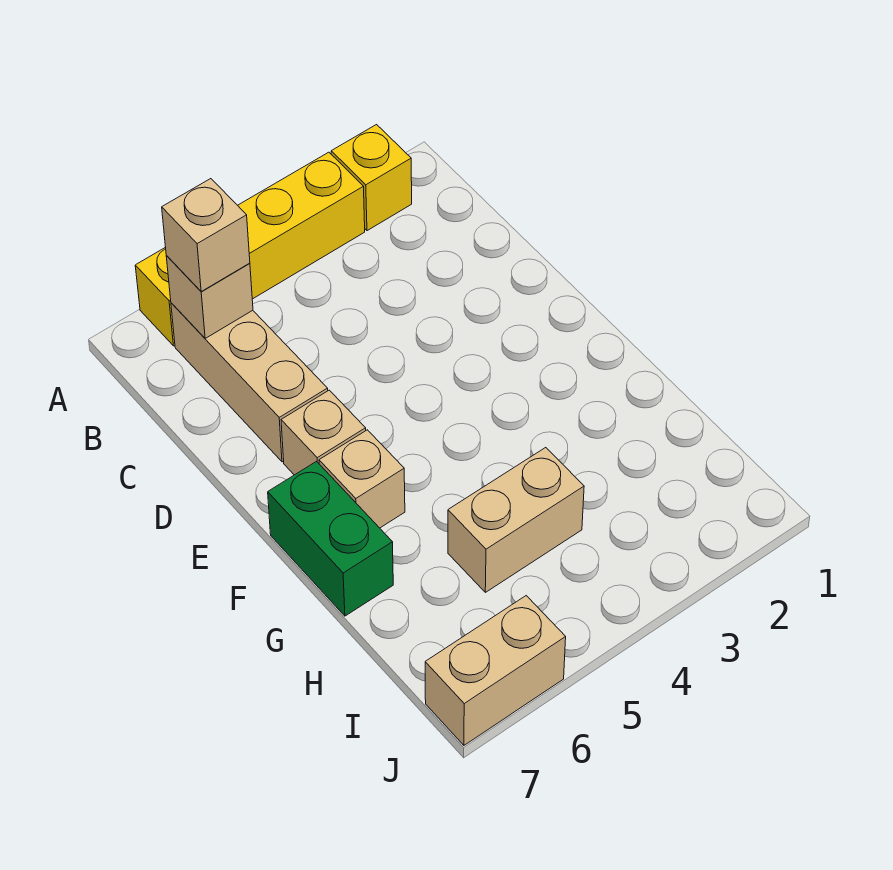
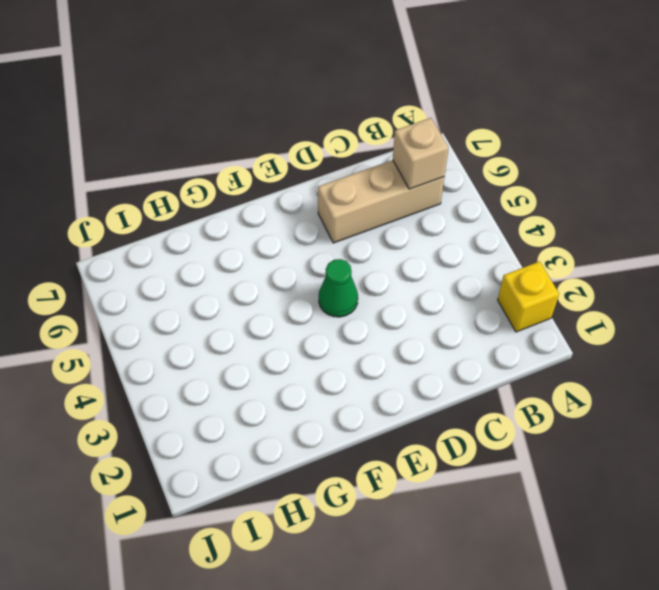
green 1x1 cone [319,259,358,317] -> none
none -> yellow 1x4 brick [135,152,365,346]
none -> tan 1x1 brick [281,390,366,475]

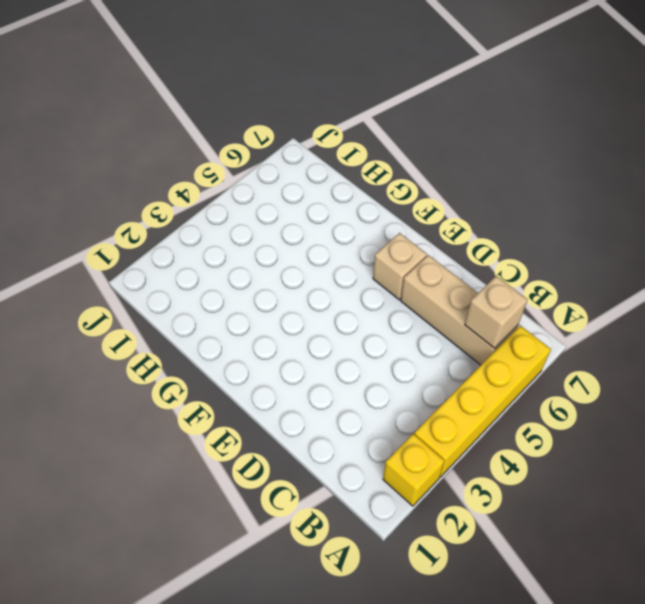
none -> tan 1x1 brick [319,430,405,528]
none -> green 1x2 brick [268,461,393,616]

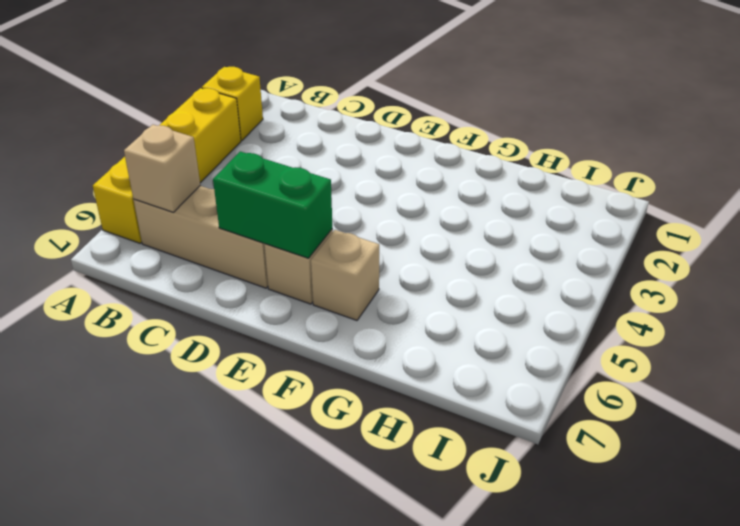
green 1x2 brick [213,151,332,258] -> green 1x2 brick moved to [268,461,393,616]
none -> tan 1x2 brick [448,448,584,592]
none -> tan 1x2 brick [425,596,566,745]

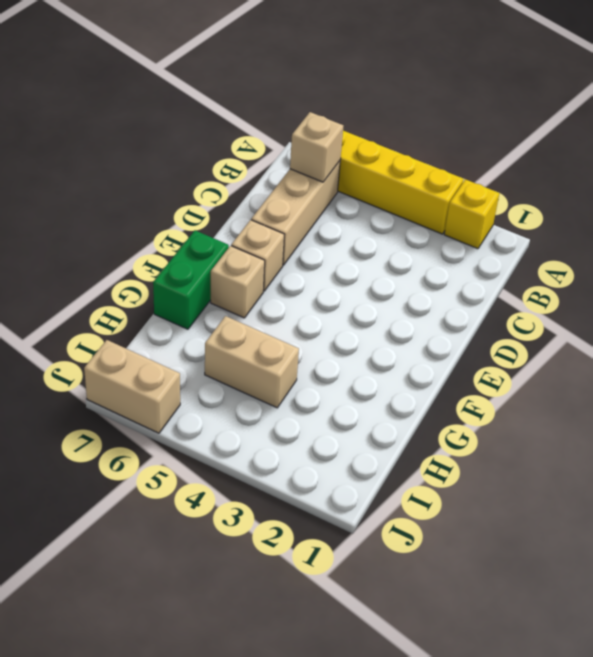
none -> tan 1x1 brick [162,179,250,291]

